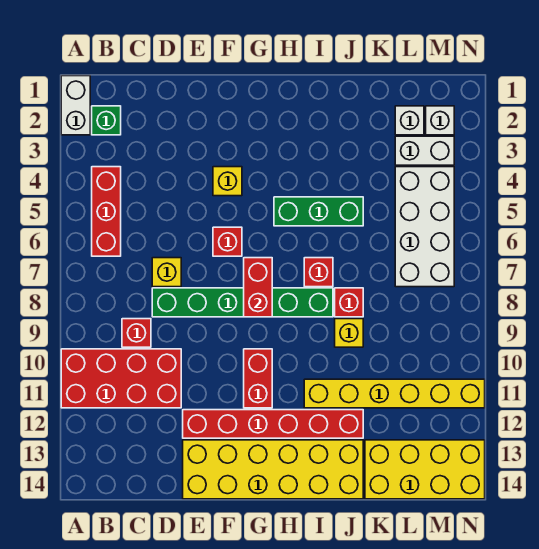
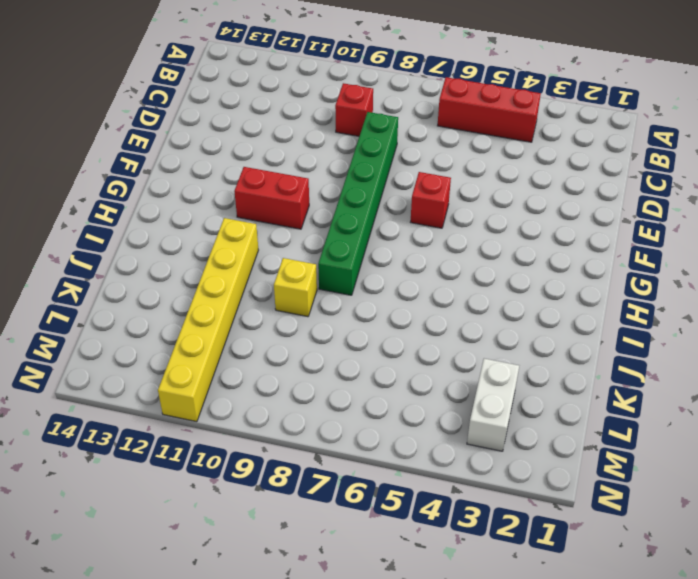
none -> white 1x2 brick [61,76,90,135]
none -> red 2x4 brick [61,349,181,408]
none -> green 1x1 brick [92,106,121,135]

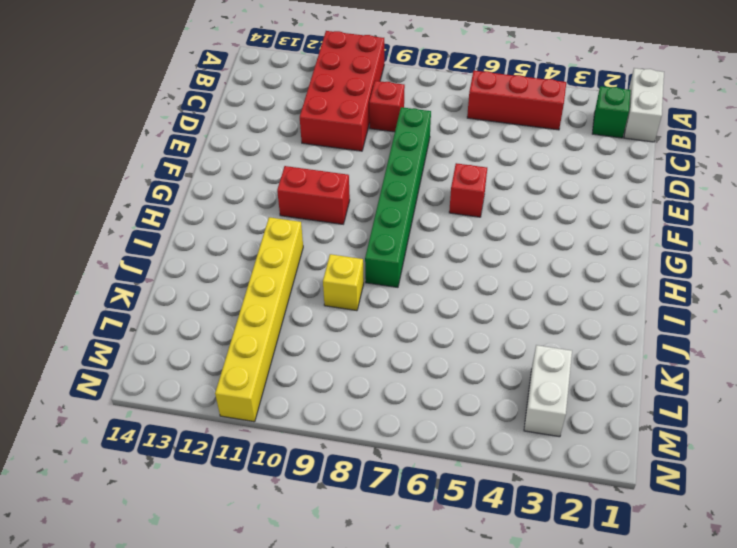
white 1x2 brick [624,68,664,142] -> white 1x2 brick turned to [61,76,90,135]
none -> yellow 1x1 brick [152,258,181,287]
none -> red 1x6 brick [183,410,363,438]
none -> yellow 2x6 brick [183,440,363,499]

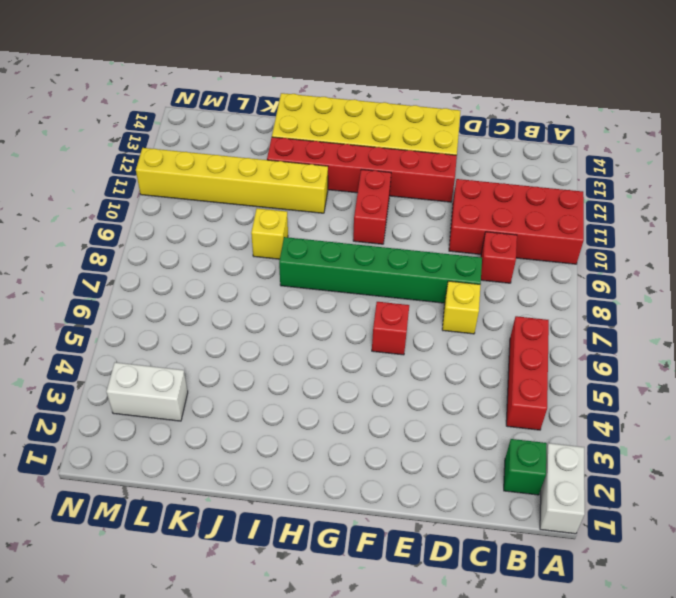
none -> yellow 1x1 brick [213,167,242,196]
none -> green 1x3 brick [274,197,363,226]
none -> red 1x1 brick [304,258,333,287]

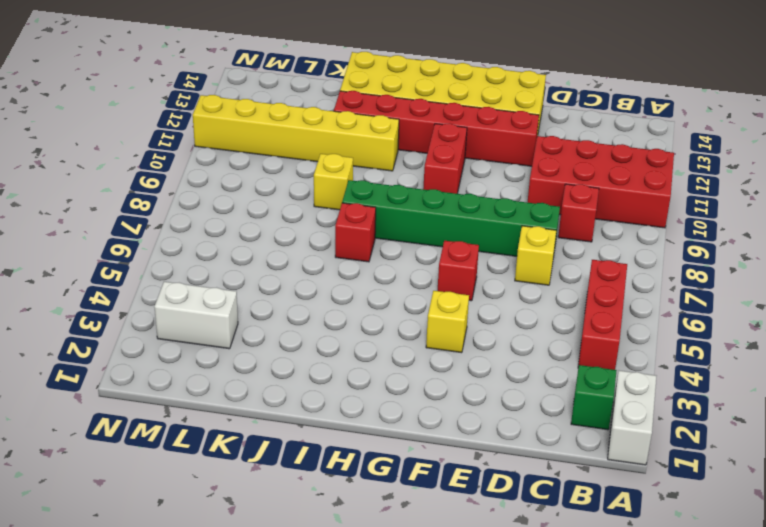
none -> green 1x3 brick [274,197,363,226]
none -> red 1x1 brick [335,288,363,317]
none -> yellow 2x4 brick [365,440,485,499]

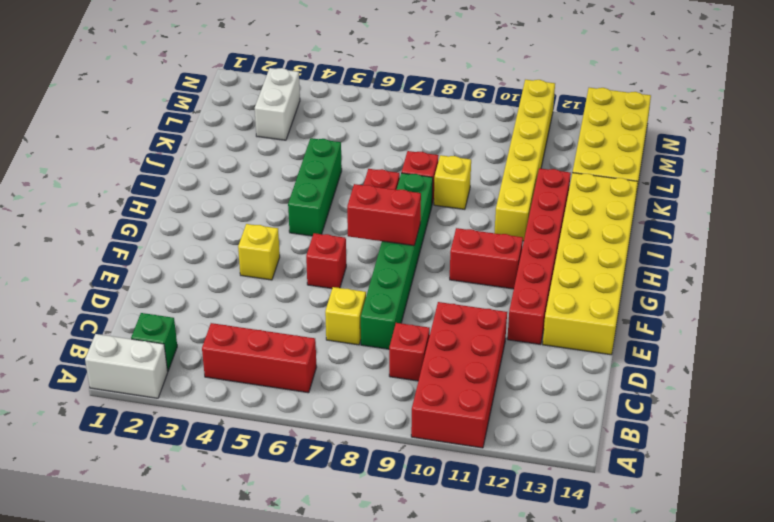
none -> white 1x1 brick [395,106,424,135]
none -> white 2x4 brick [395,167,454,287]
none -> white 1x1 brick [426,106,454,135]

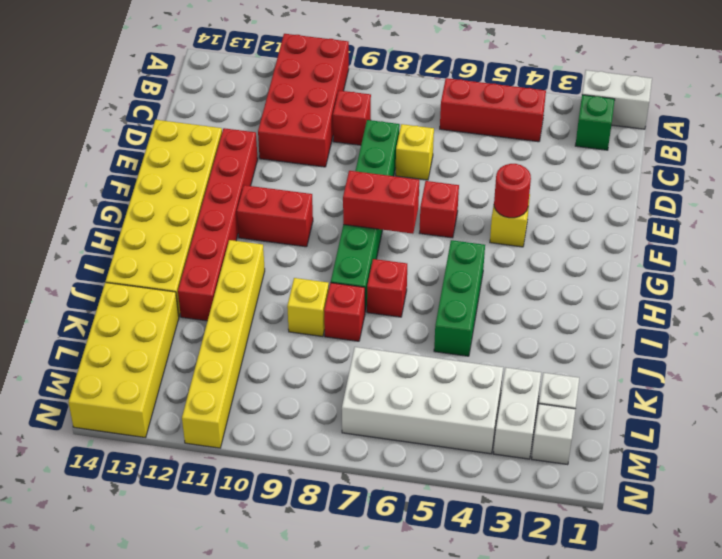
red 1x1 round brick [494,164,531,218] -> none

